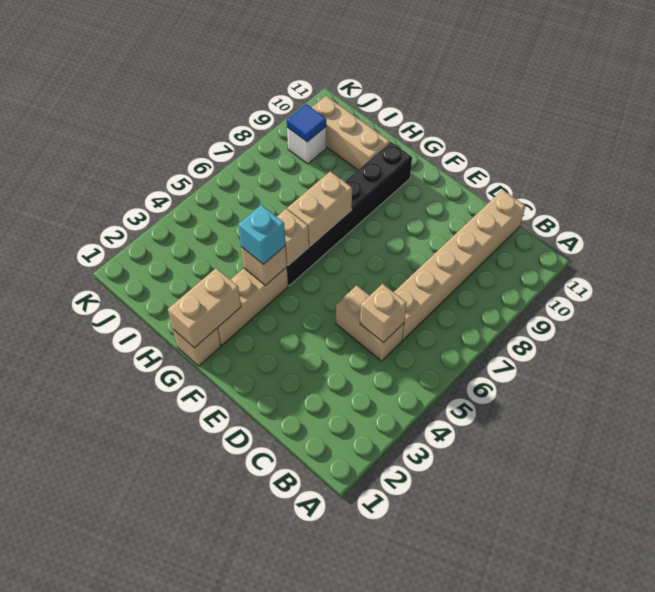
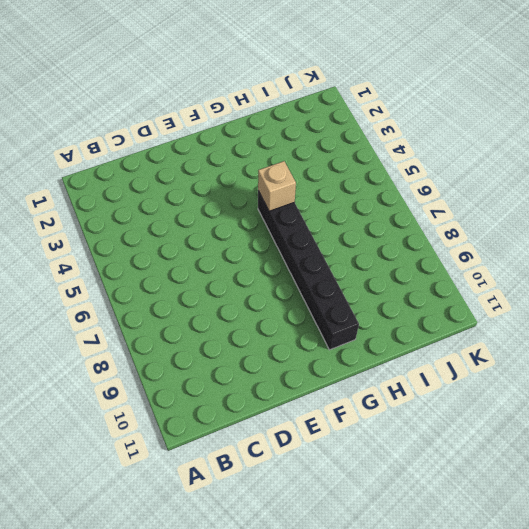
none -> tan 1x2 brick [336,286,404,361]
none -> tan 1x6 brick [394,190,525,340]
none -> tan 1x1 brick [173,328,221,366]

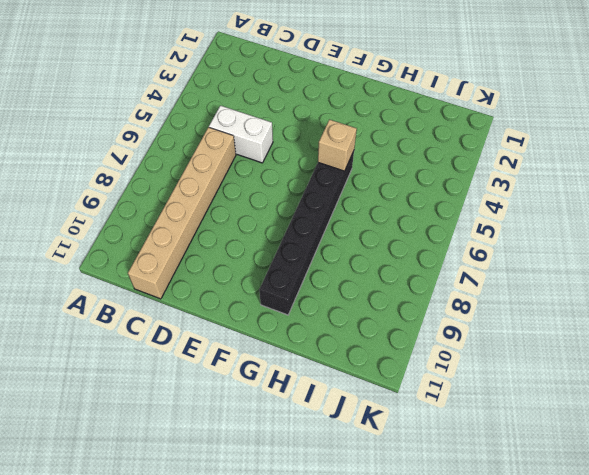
white 1x2 brick [209,106,273,163] -> tan 1x2 brick [336,286,404,361]
none -> tan 1x1 brick [173,328,221,366]
none -> tan 1x3 brick [218,267,288,345]
none -> tan 1x3 brick [312,96,390,170]

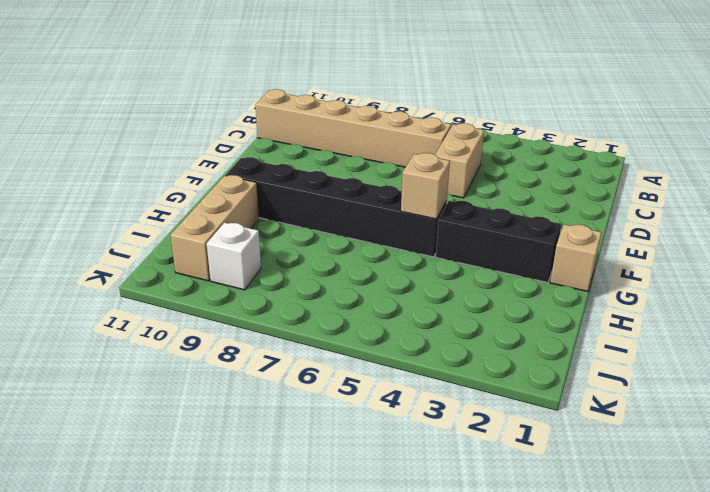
black 1x3 brick [436,201,561,282] -> tan 1x3 brick [218,267,288,345]
none -> tan 1x1 brick [360,284,407,343]
none -> tan 1x2 brick [168,268,241,348]
none -> tan 1x1 brick [241,246,287,286]

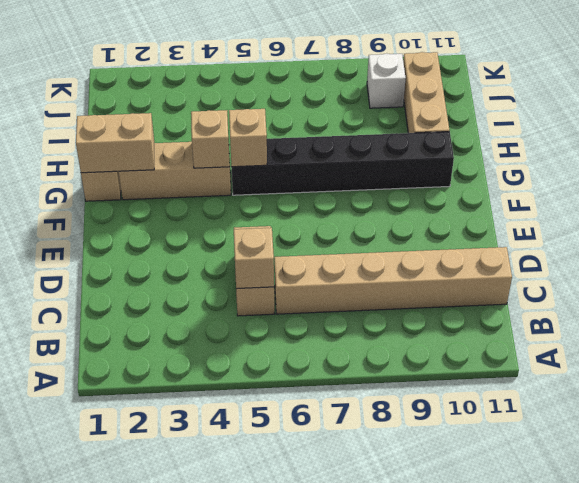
none -> tan 1x2 brick [287,171,352,246]
none -> blue 1x1 tile [287,104,326,142]
none -> cyan 1x1 brick [238,205,286,265]

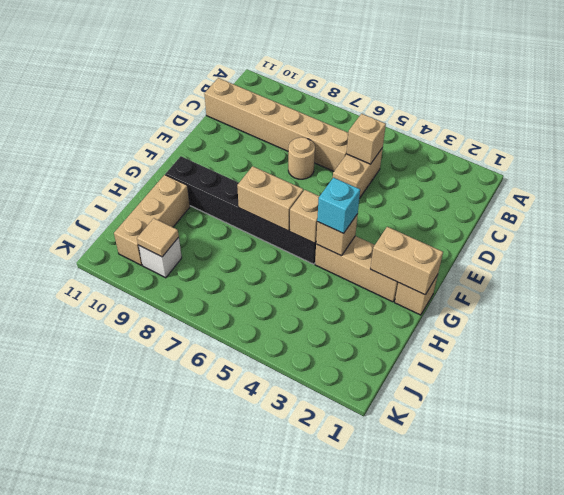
tan 1x1 round brick [288,137,315,179] -> none
tan 1x1 tile [137,218,179,257] -> blue 1x1 tile [287,104,326,142]

